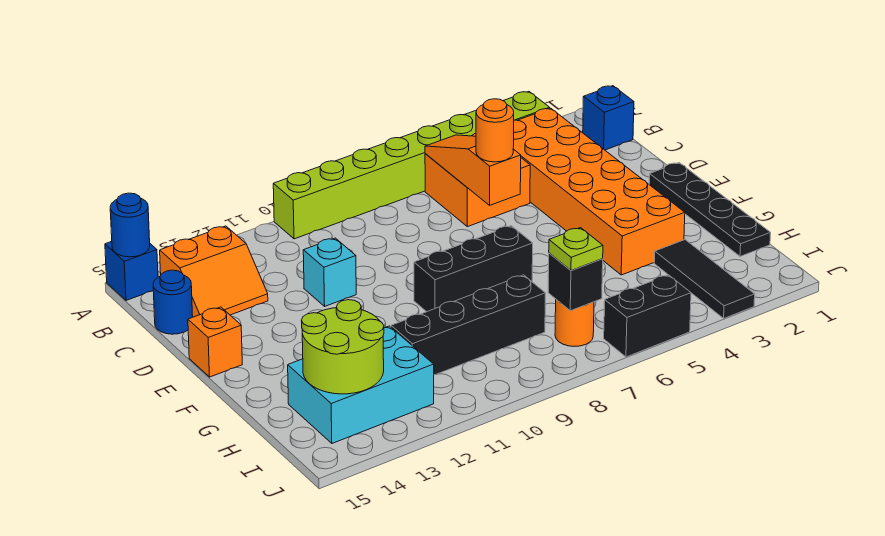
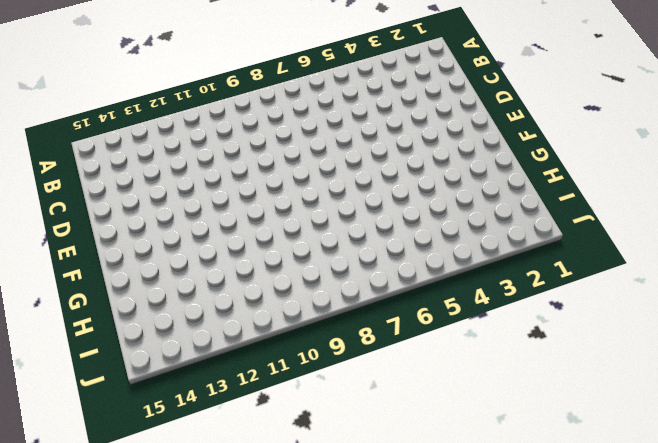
none -> lime 1x8 brick [273,92,550,239]
none -> blue 1x1 brick [105,241,158,300]
none -> blue 1x1 brick [583,86,634,150]

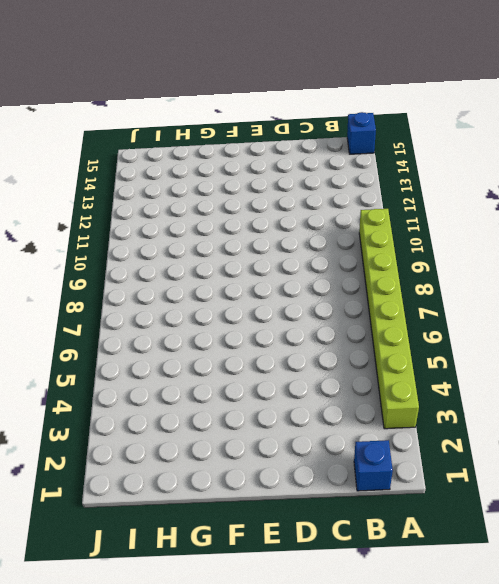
none -> orange 2x6 brick [513,108,685,275]
none -> orange 2x2 brick [425,133,530,227]
none -> orange 2x2 slope [160,226,268,317]

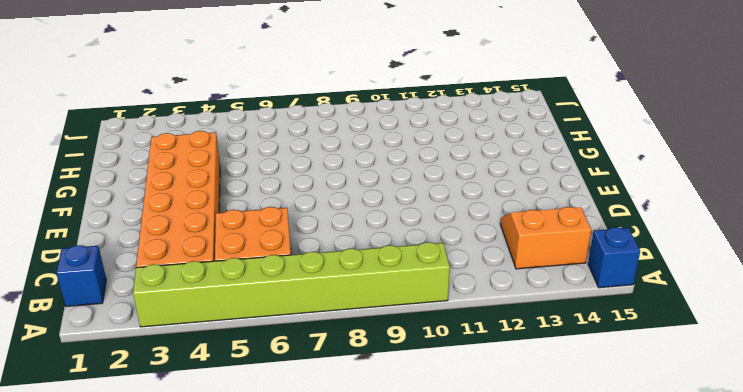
none -> blue 1x1 round brick [153,270,193,334]
none -> cyan 1x1 brick [303,238,356,306]
none -> black 1x4 plate [649,163,771,256]

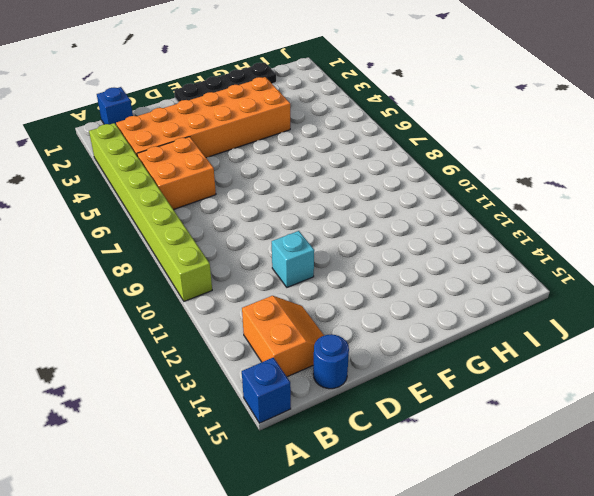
none -> orange 1x1 brick [188,307,242,377]
none -> black 1x3 brick [414,226,533,312]
none -> black 1x3 tile [654,240,755,318]

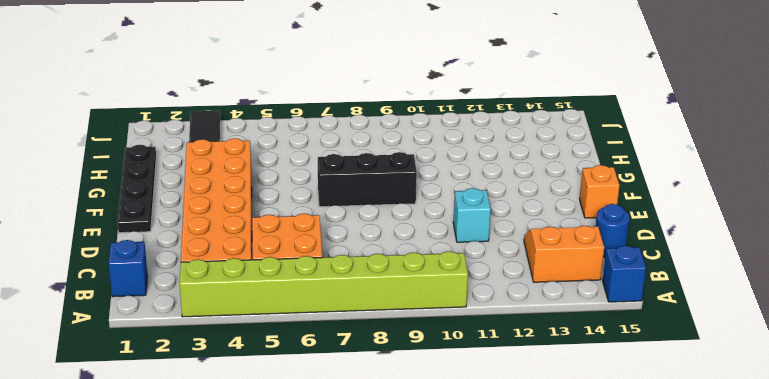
none -> black 1x4 brick [391,275,546,375]
none -> cyan 2x3 brick [288,326,434,443]
none -> orange 1x1 round brick [555,300,594,346]

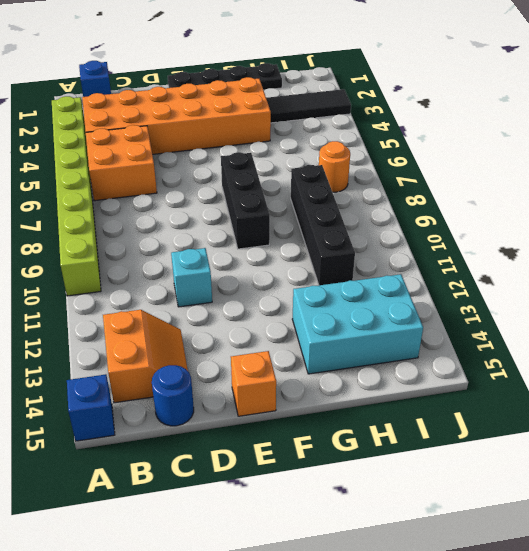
cyan 2x3 brick [292,274,423,374] -> cyan 2x3 brick turned to [288,326,434,443]
none -> black 1x2 brick [604,275,691,357]
none -> blue 1x1 round brick [110,193,150,257]
none -> orange 1x3 slope [425,135,521,205]

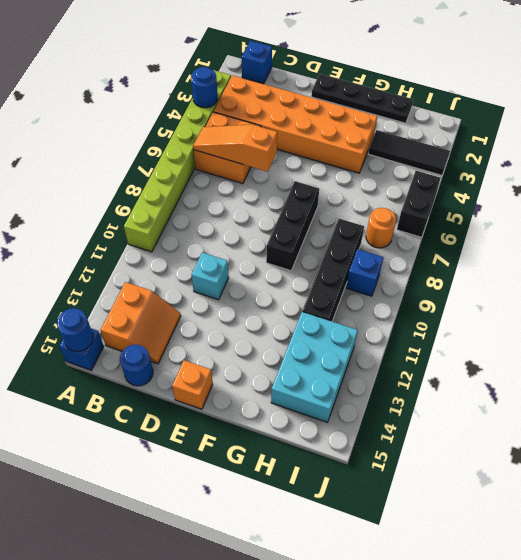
blue 1x1 round brick [191,67,218,108] -> none
blue 1x1 brick [346,249,383,296] -> none
none -> lime 2x2 round brick [302,300,384,394]
none -> black 1x1 brick [548,253,603,311]
none -> orange 1x1 round brick [476,99,514,162]

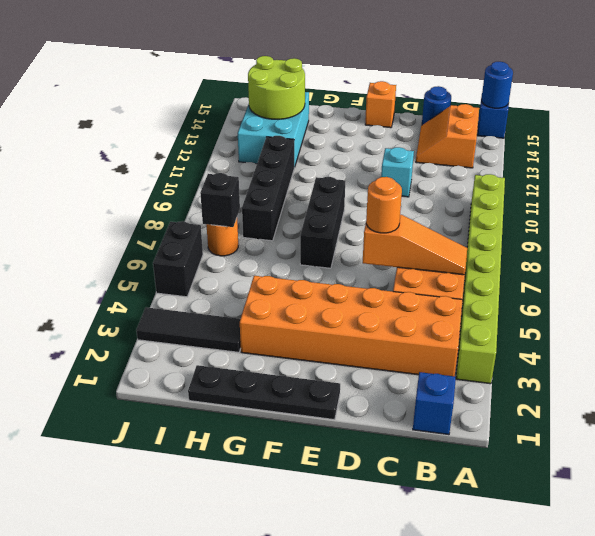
none -> lime 1x1 plate [549,228,603,271]

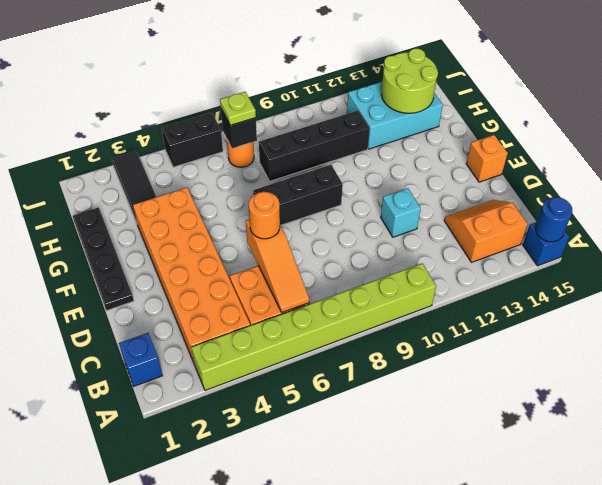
none -> blue 1x1 round brick [153,270,193,334]

